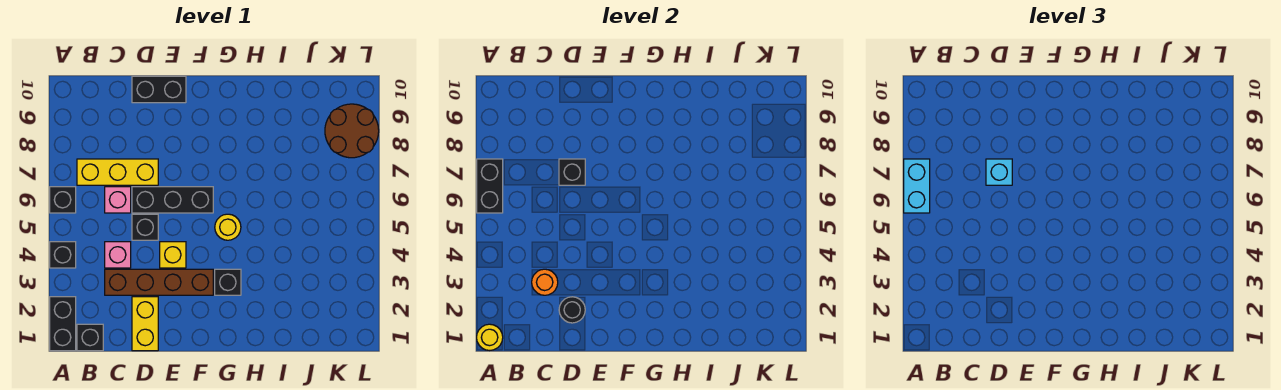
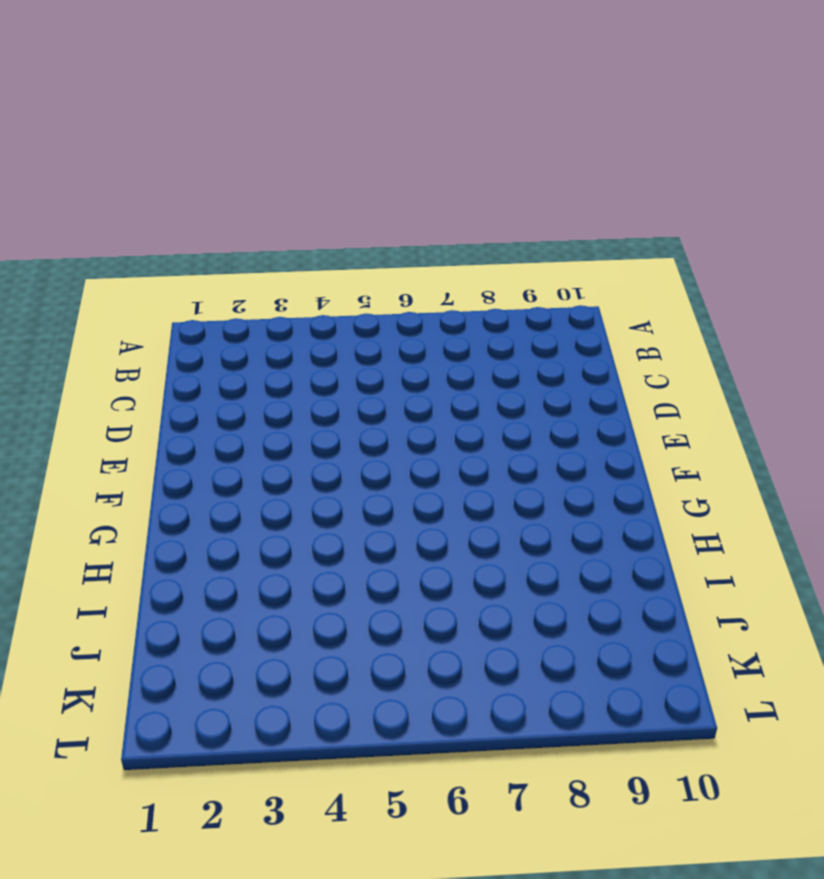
none -> black 1x2 brick [50,297,76,351]
none -> black 1x1 brick [50,242,76,268]
none -> black 1x1 brick [50,187,76,213]

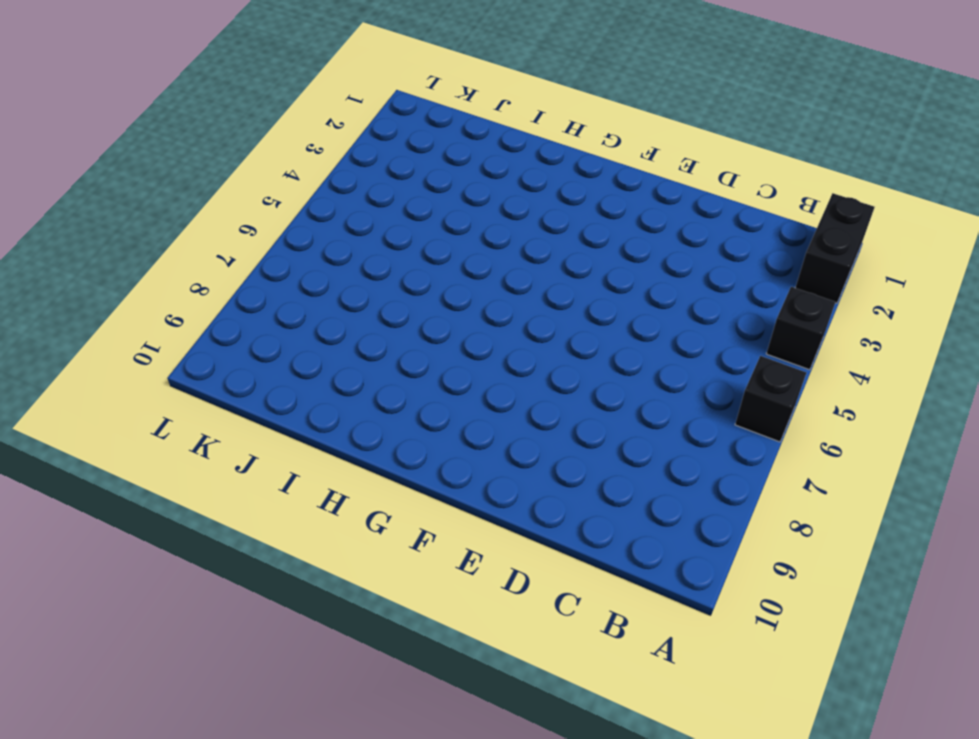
none -> black 1x1 brick [77,324,103,351]
none -> yellow 1x3 brick [77,159,158,185]
none -> brown 1x4 brick [105,269,213,295]

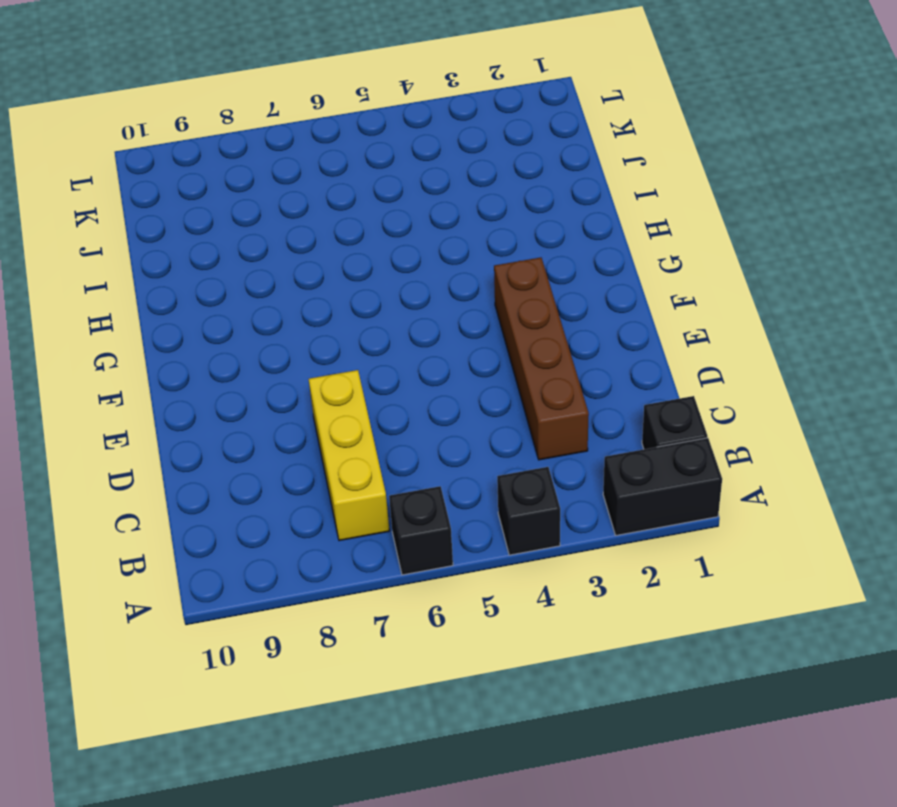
none -> pink 1x1 brick [105,242,131,268]
none -> pink 1x1 brick [105,187,131,213]
none -> yellow 1x2 brick [132,297,158,351]

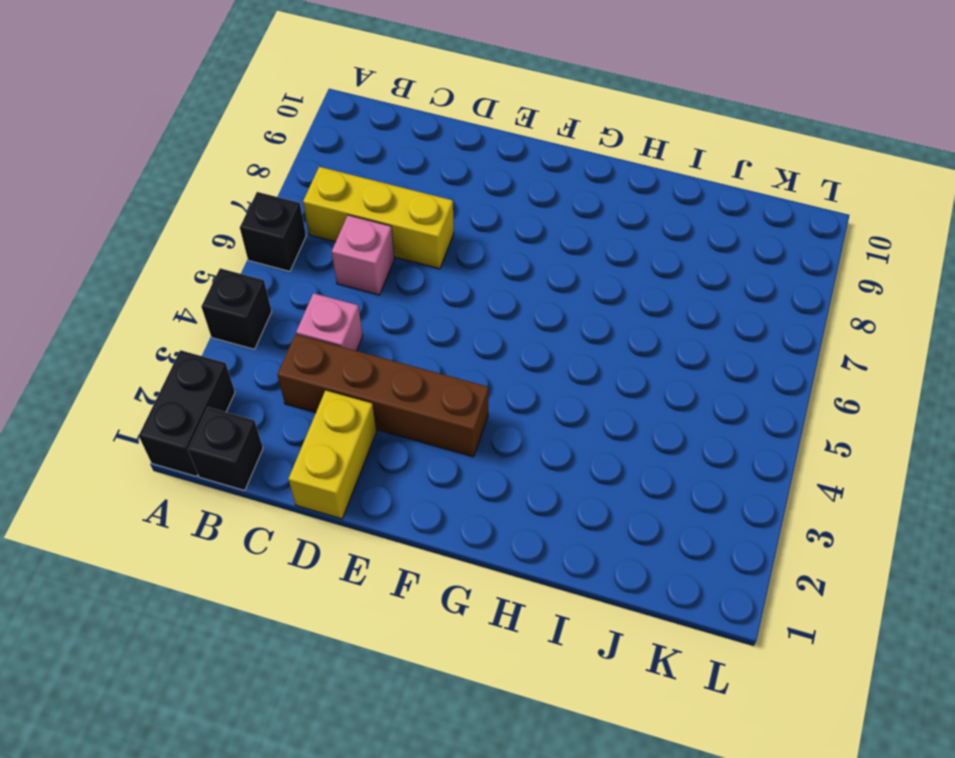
none -> black 1x1 brick [132,214,158,240]
none -> black 1x3 brick [132,187,213,213]
none -> black 1x2 brick [132,76,186,103]

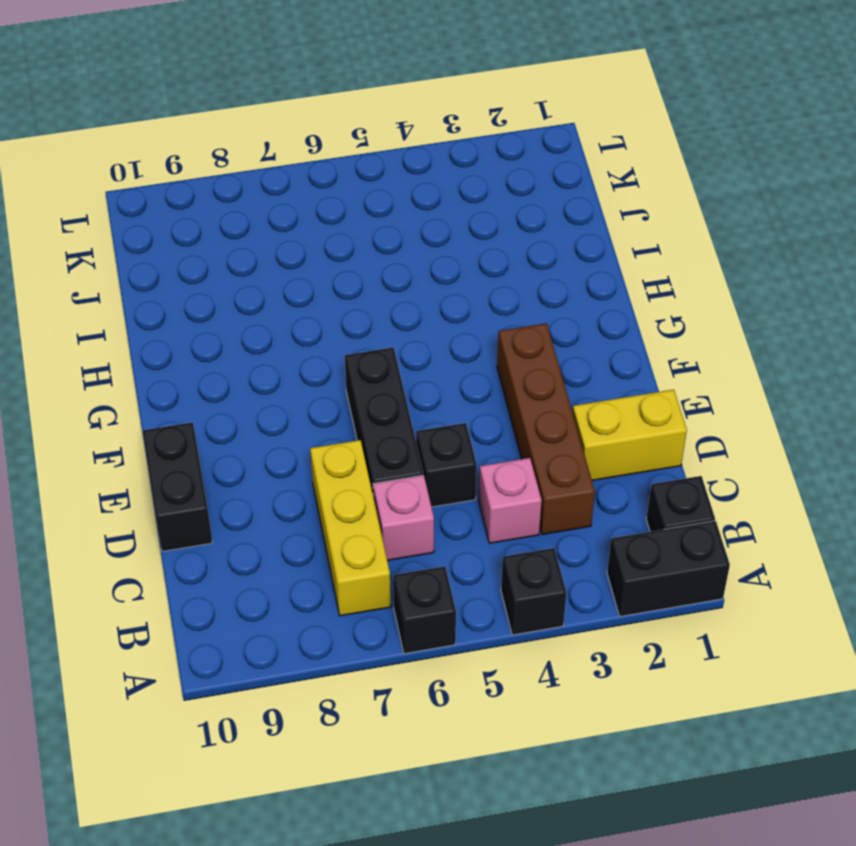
none -> yellow 1x1 brick [160,242,186,268]
none -> black 1x1 brick [215,269,241,295]
none -> yellow 1x1 round brick [215,214,241,240]

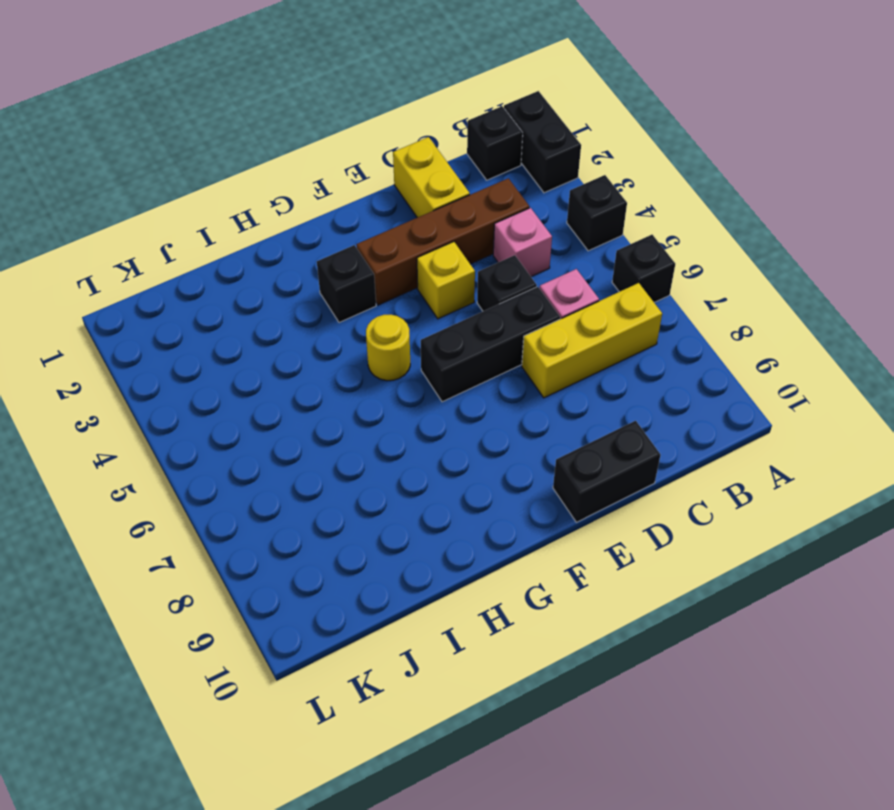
none -> brown 2x2 round brick [325,104,379,158]
none -> yellow 1x1 round brick [477,324,503,350]
none -> black 1x2 brick [477,159,503,213]

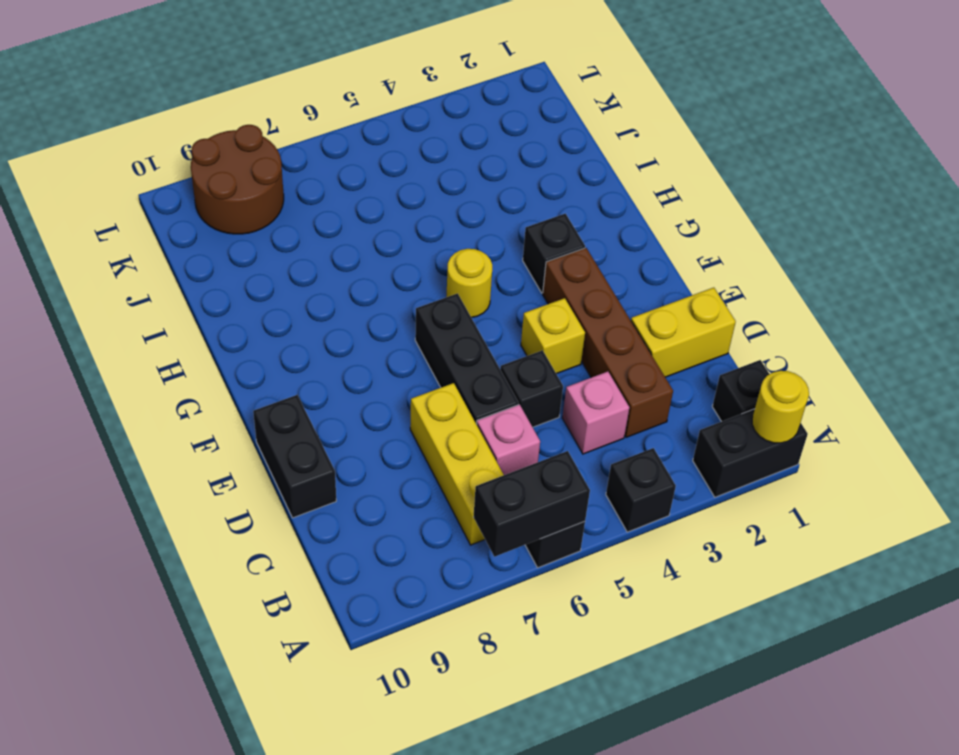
none -> orange 1x1 round brick [532,269,558,295]
none -> black 1x1 round brick [559,297,585,323]
none -> black 1x1 brick [559,159,585,185]

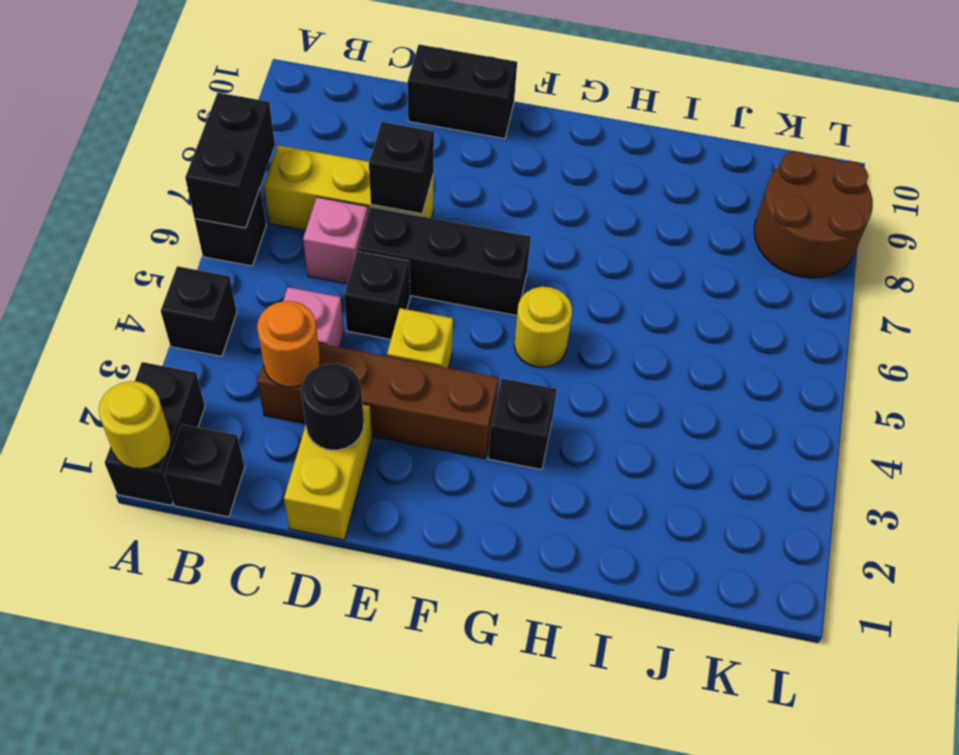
none -> cyan 1x2 brick [904,159,930,213]
none -> cyan 1x1 brick [986,159,1012,185]

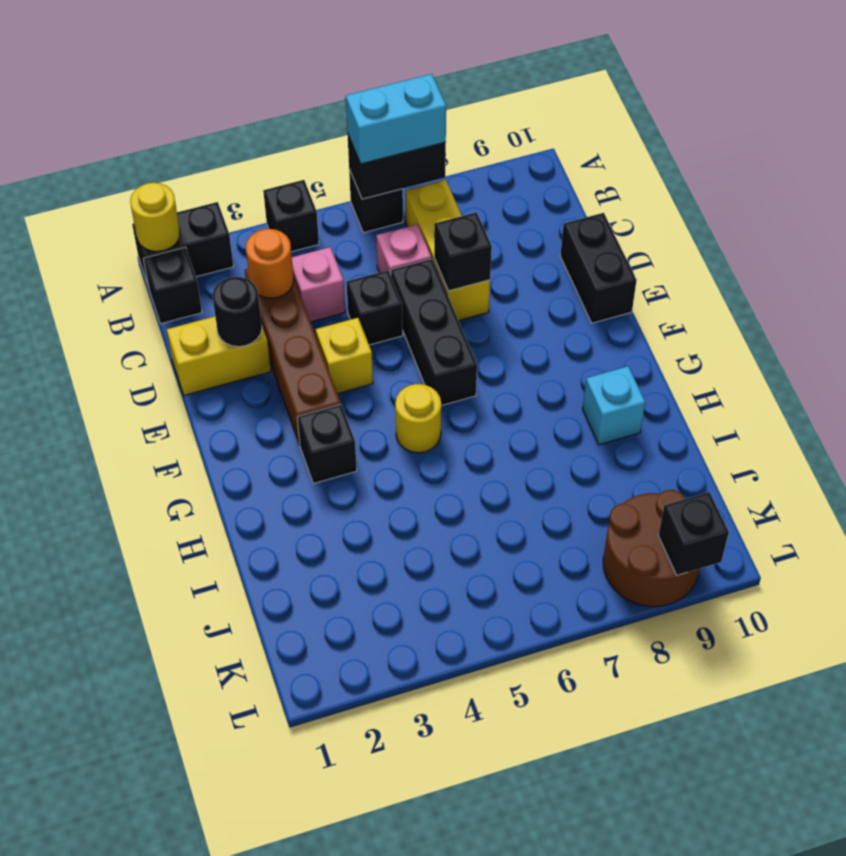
cyan 1x1 brick [583,366,645,445] -> cyan 1x1 brick moved to [986,159,1012,185]
black 1x1 brick [658,492,729,575] -> none

